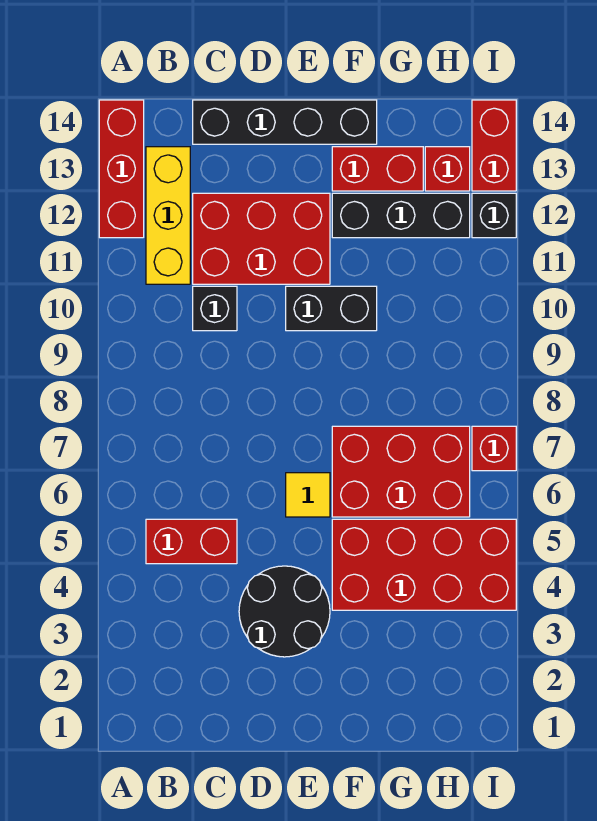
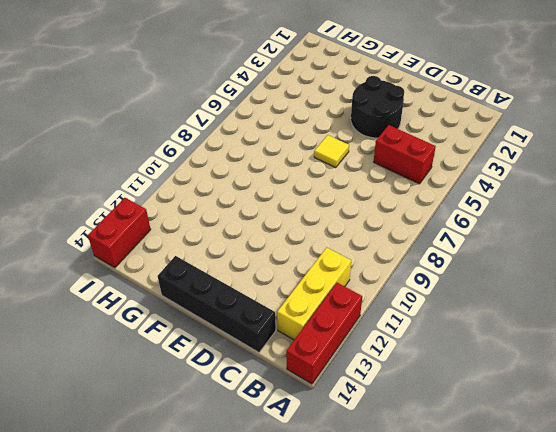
none -> black 1x1 brick [193,286,237,331]
none -> red 2x3 brick [193,193,330,284]
none -> black 1x2 brick [286,286,377,331]

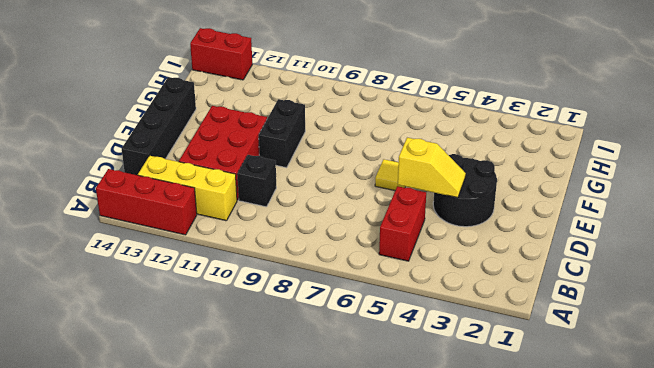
yellow 1x2 slope [398,138,466,198] -> none
none -> red 2x4 brick [332,519,516,610]
none -> red 2x3 brick [332,426,470,517]
none -> black 1x3 brick [332,193,470,238]

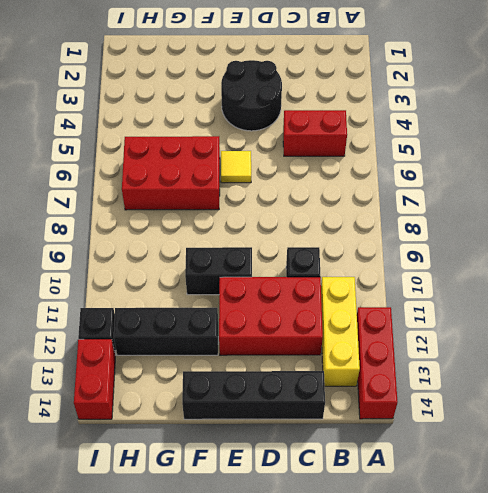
none -> red 2x4 brick [332,519,516,610]
none -> red 1x2 brick [332,147,423,191]
none -> red 1x1 brick [425,147,470,191]

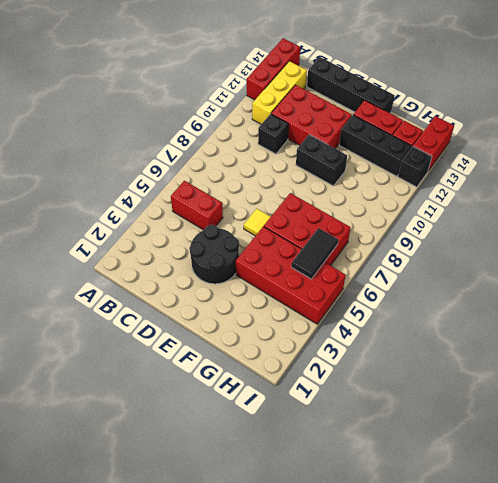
black 1x2 tile [291,228,338,279] -> none
none -> red 1x1 brick [472,426,516,471]

